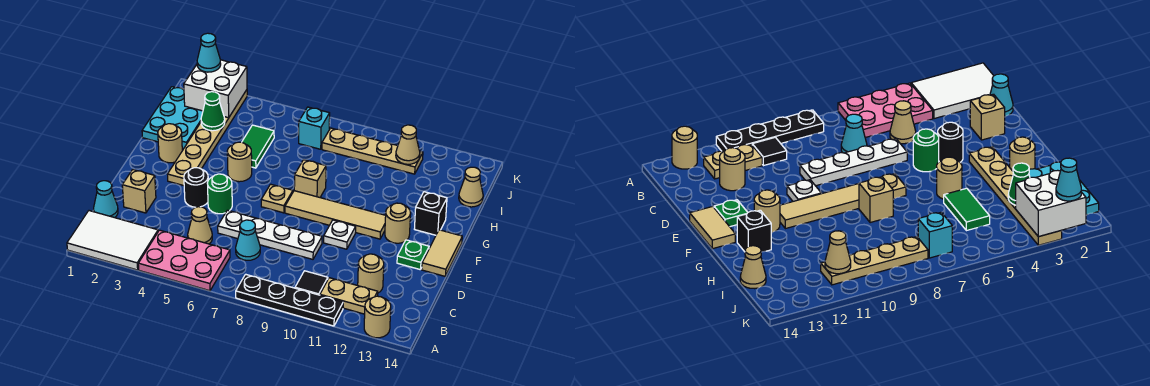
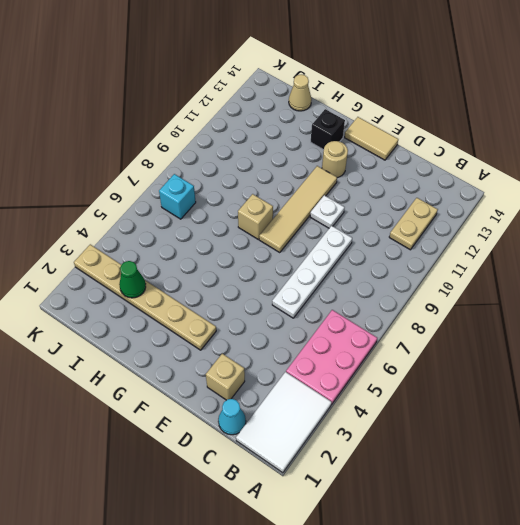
none -> black 1x4 plate [236,274,343,326]
none -> tan 1x1 round brick [364,296,391,338]
none -> black 1x1 tile [295,271,328,295]
none -> tan 1x1 cone [188,207,212,244]

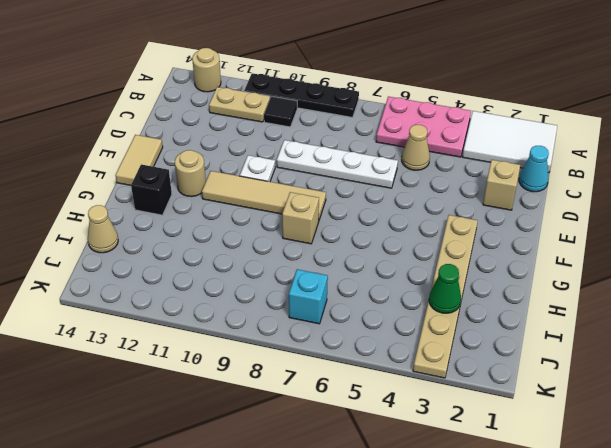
none -> cyan 1x1 cone [236,220,260,260]
none -> tan 1x1 round brick [358,254,384,293]
none -> black 1x1 round brick [184,168,208,207]
none -> green 1x1 round brick [207,174,232,214]

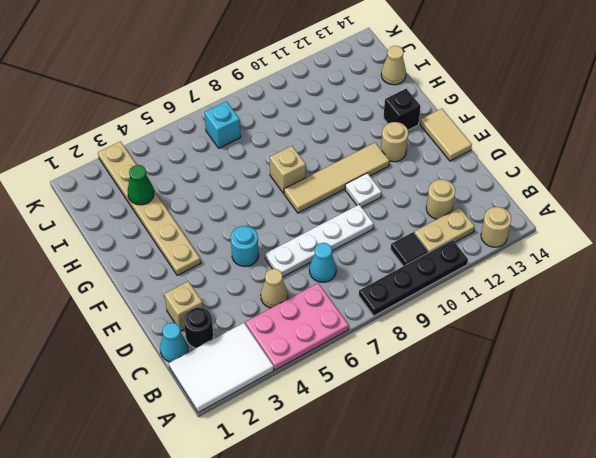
black 1x1 round brick [184,307,213,348] -> black 1x1 round brick moved to [184,168,208,207]
cyan 1x1 round brick [231,226,259,266] -> green 1x1 round brick [207,174,232,214]
none -> green 1x1 plate [397,240,429,270]
none -> tan 1x1 plate [261,184,293,213]
none -> tan 1x1 round brick [158,124,182,163]
none -> tan 1x1 round brick [227,142,252,182]

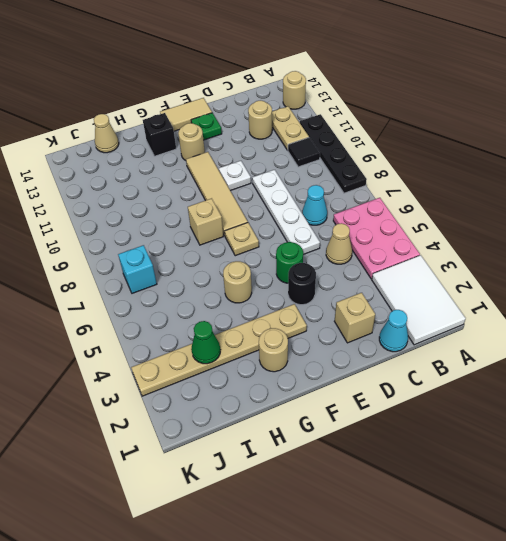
none -> cyan 2x3 plate [142,87,203,149]
none -> green 1x2 tile [242,125,274,168]
none -> tan 1x4 plate [322,128,423,174]
none -> white 2x2 brick [184,60,247,118]

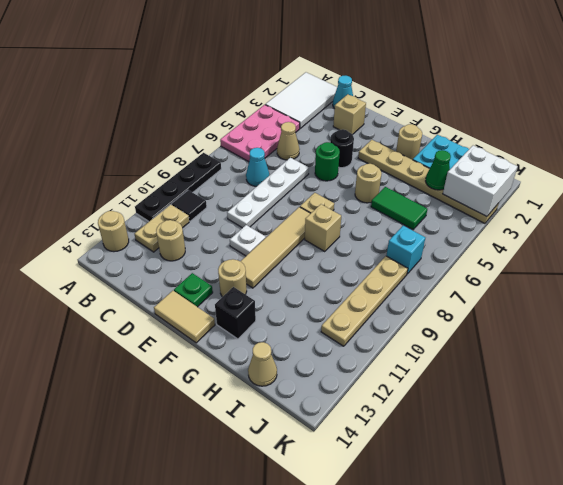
none -> tan 1x1 cone [396,125,420,164]
none -> cyan 1x1 cone [197,33,221,72]

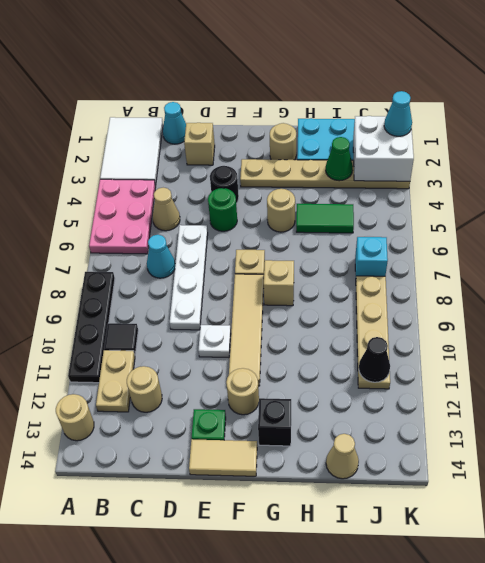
black 1x1 cone [359,337,390,382] -> tan 1x1 cone [396,125,420,164]

